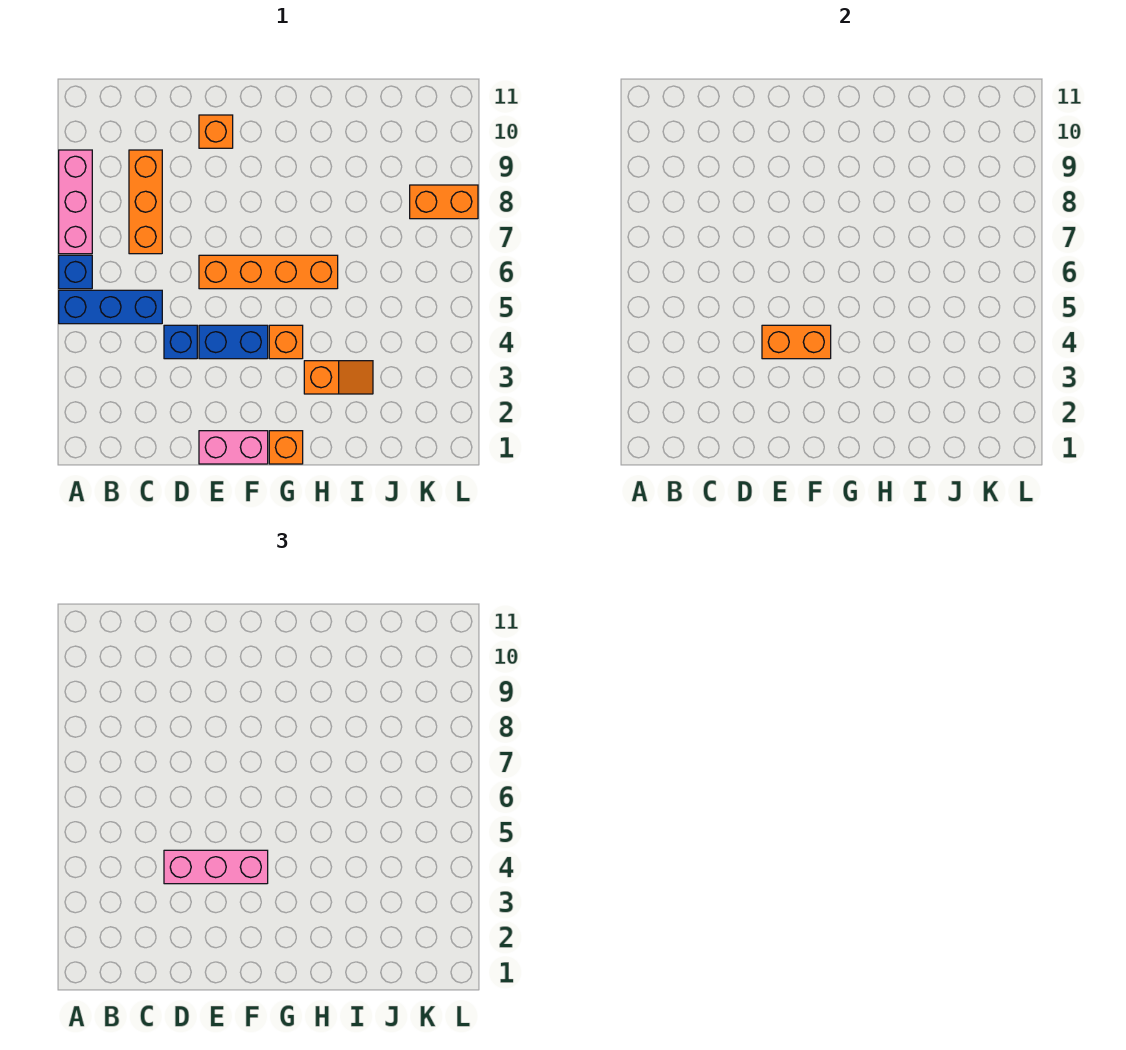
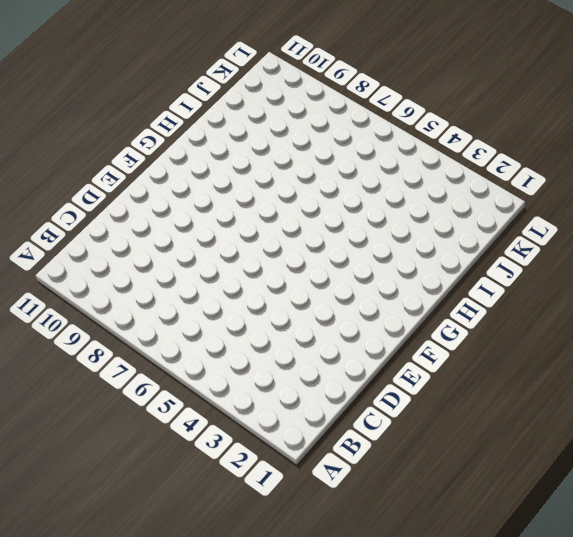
none -> blue 1x3 brick [59,290,162,324]
none -> blue 1x1 brick [59,255,92,289]
none -> pink 1x3 brick [59,150,92,254]

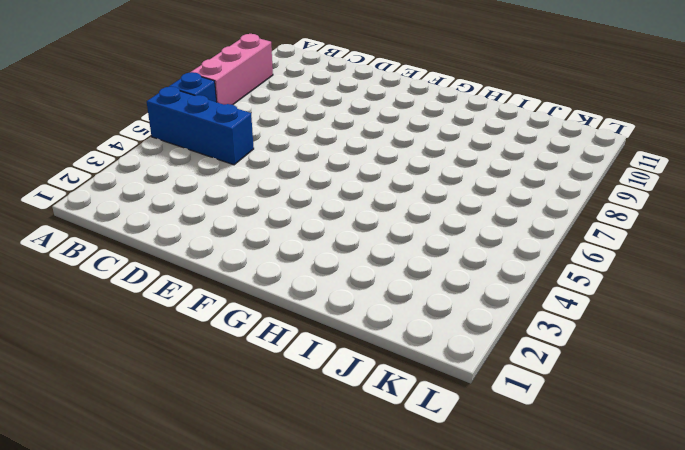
none -> orange 1x3 brick [129,150,162,254]
none -> blue 1x1 brick [164,325,197,359]
none -> pink 1x2 brick [199,431,268,464]

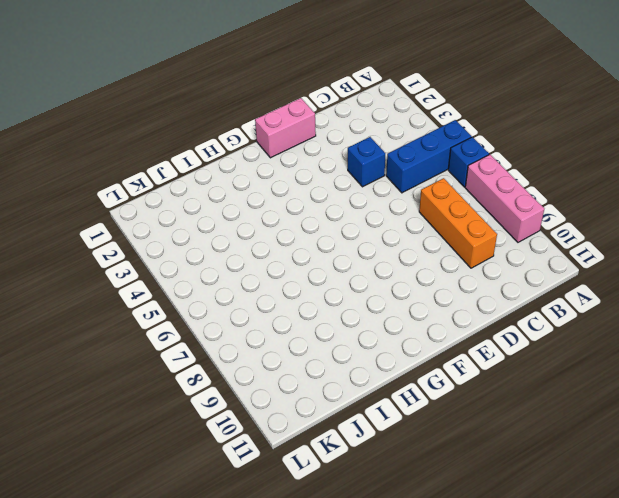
none -> blue 1x2 brick [199,325,268,359]
none -> orange 1x4 brick [199,255,338,289]
none -> orange 1x1 brick [199,115,233,148]

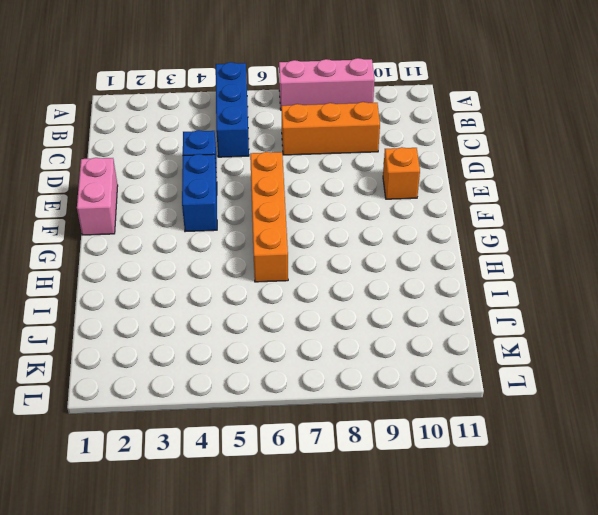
none -> blue 1x1 brick [59,255,92,289]
none -> orange 1x1 brick [269,431,303,464]
none -> orange 1x1 brick [269,325,303,359]

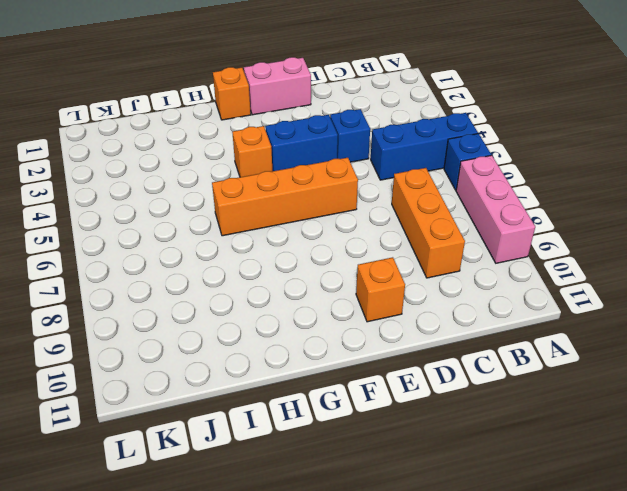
none -> orange 1x2 slope [304,361,373,394]
none -> orange 1x2 brick [410,185,478,219]
none -> orange 1x2 brick [762,325,831,359]

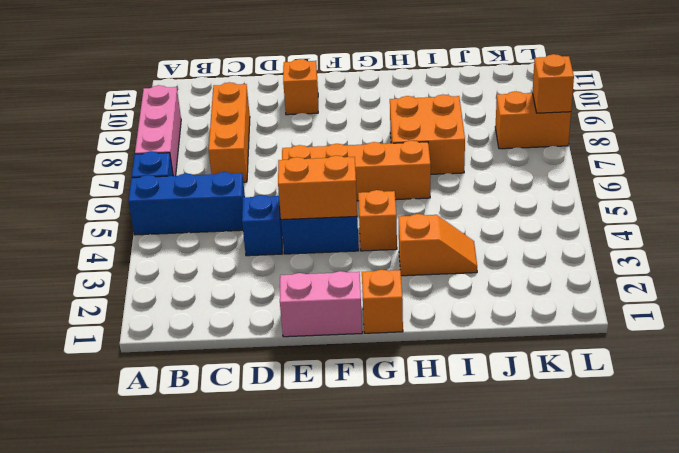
orange 2x2 brick [390,94,465,174] -> none
orange 1x1 brick [533,54,574,113] -> none
none -> pink 1x3 brick [164,850,268,884]

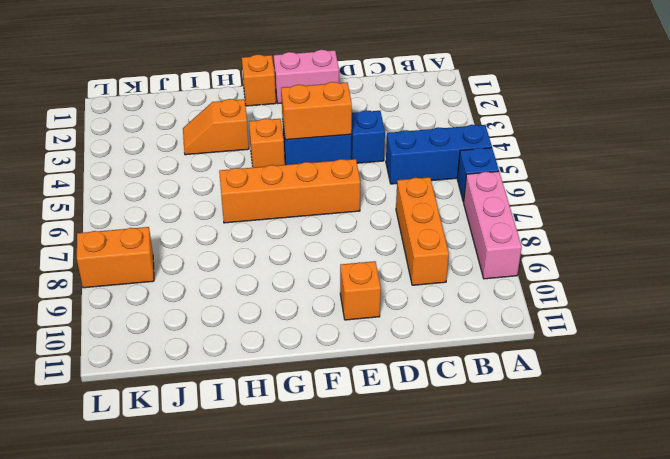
none -> pink 1x3 brick [164,850,268,884]

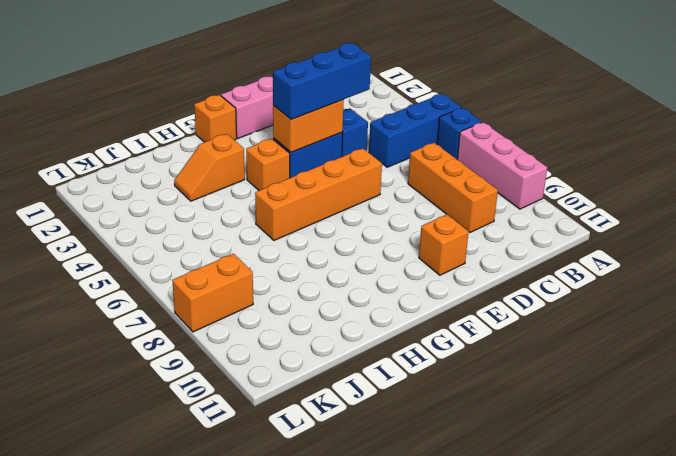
blue 1x3 brick [273,43,371,120] -> pink 1x3 brick [164,850,268,884]

